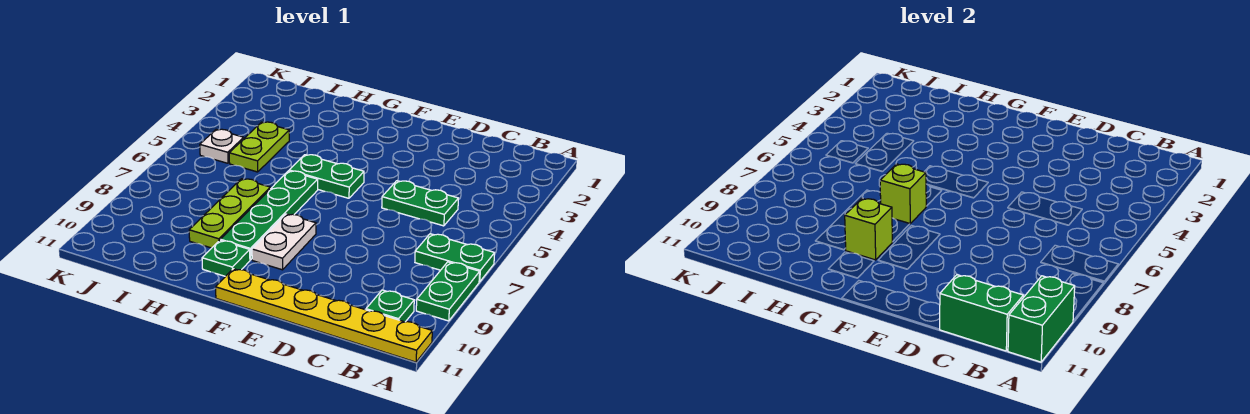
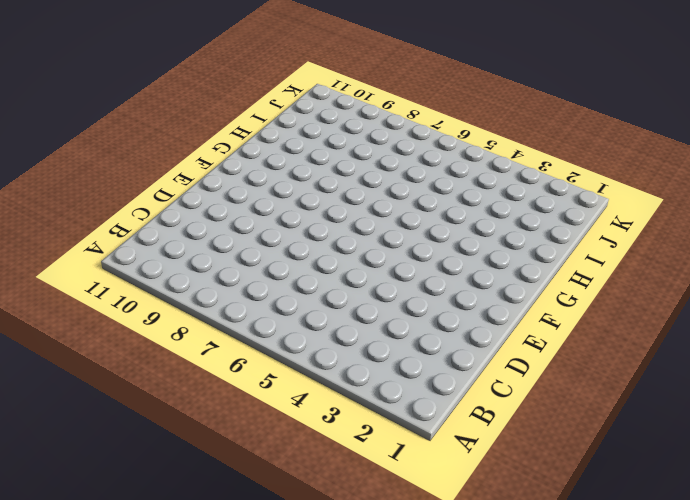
none -> green 1x2 plate [415,234,495,282]
none -> green 1x2 plate [416,262,480,321]
none -> yellow 1x6 plate [216,269,432,362]

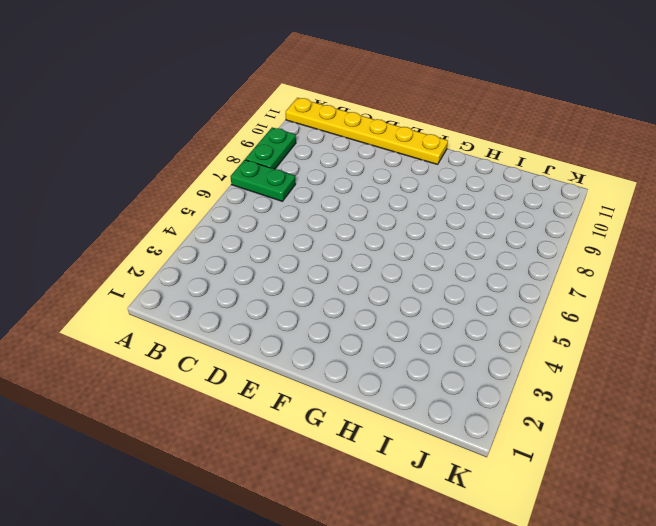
none -> green 1x1 plate [366,290,414,322]
none -> green 1x2 plate [382,181,458,226]
none -> green 1x2 plate [289,155,364,198]

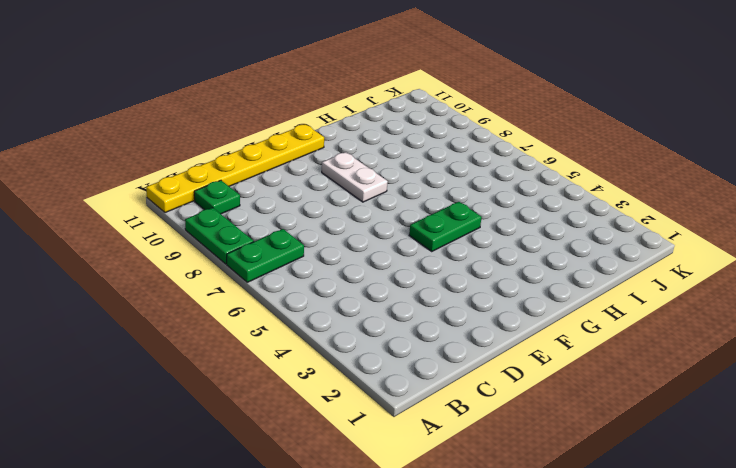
none -> green 1x2 plate [382,181,458,226]
none -> green 1x4 plate [220,171,318,260]
none -> green 1x1 plate [202,240,250,276]

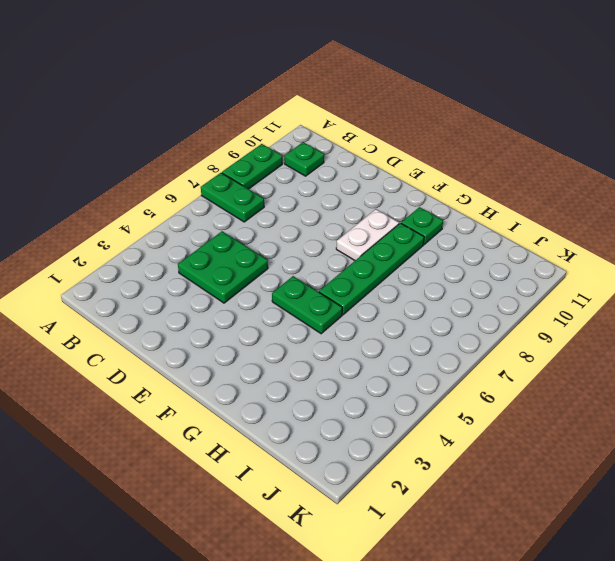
green 2x2 plate [178,231,268,303] -> green 1x2 plate [382,181,458,226]
none -> yellow 1x6 plate [216,269,432,362]
none -> lime 1x3 plate [189,179,270,248]
none -> lime 1x2 plate [229,122,289,172]

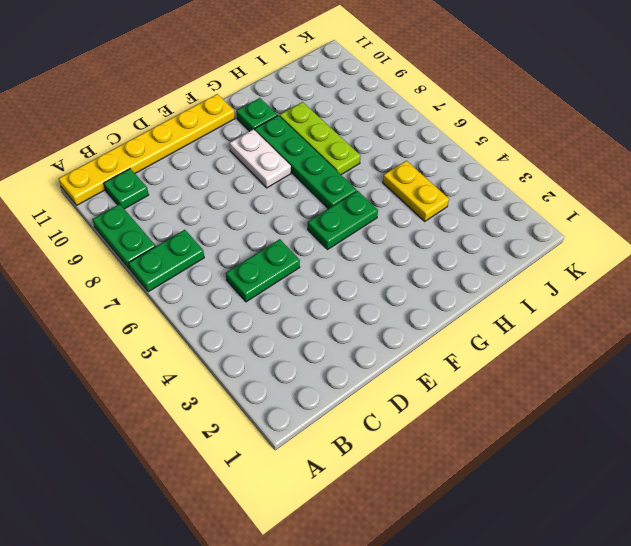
yellow 1x2 plate [383,161,449,221] -> lime 1x2 plate [229,122,289,172]
none -> white 1x1 plate [200,129,244,163]
none -> green 1x2 brick [1008,276,1075,362]
none -> green 1x2 brick [940,275,1023,351]

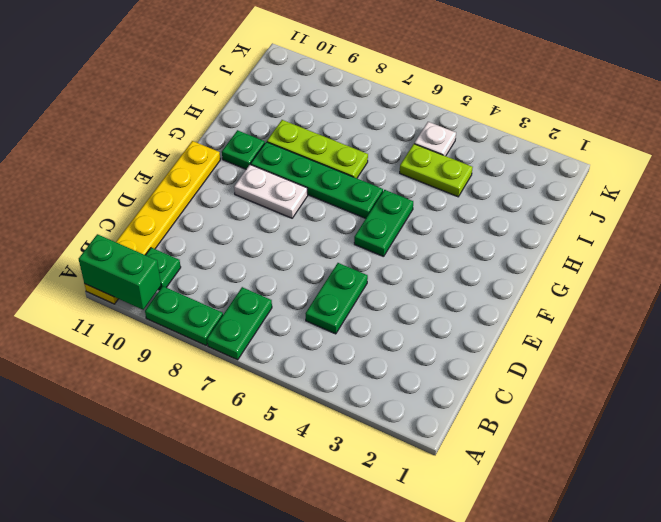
none -> green 1x2 brick [940,275,1023,351]
none -> lime 1x1 brick [880,164,926,224]
none -> lime 1x1 brick [845,199,892,260]

